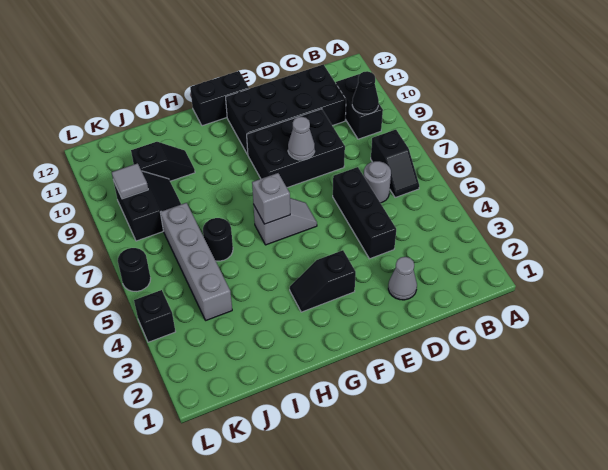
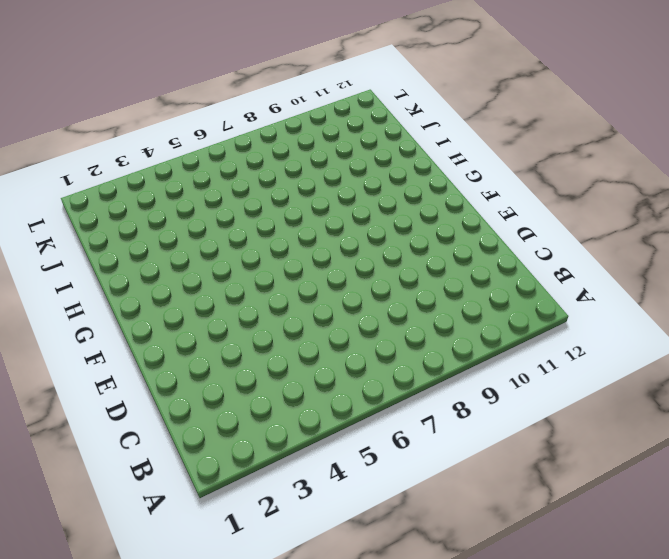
none -> black 1x2 slope [371,130,419,198]
none -> black 1x2 brick [336,74,383,139]
none -> grey 1x1 round brick [364,161,391,203]

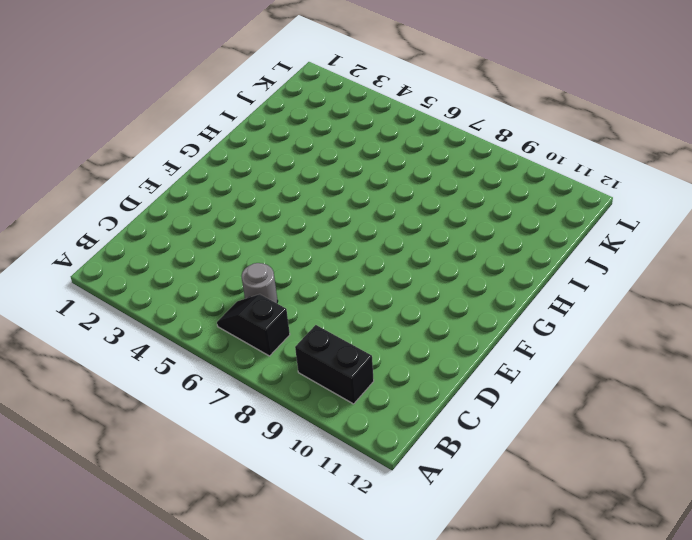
none -> black 2x4 brick [226,64,346,155]
none -> grey 1x1 cone [388,257,417,300]
none -> black 1x3 brick [333,167,396,259]

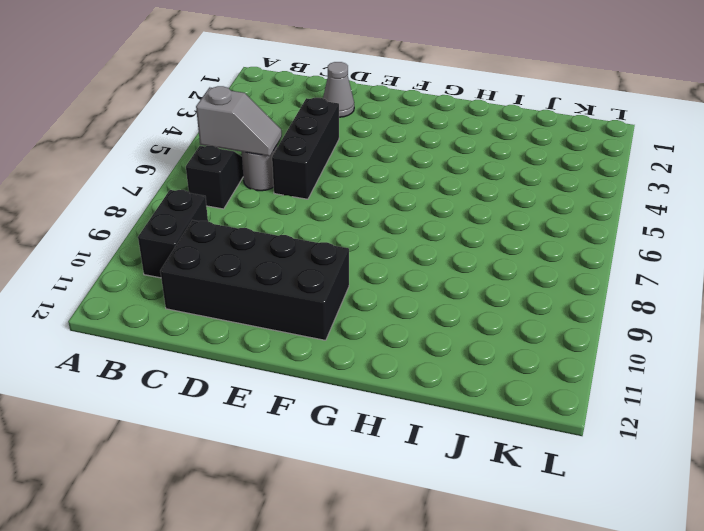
grey 1x2 slope [196,86,282,156] -> grey 1x2 slope turned to [253,198,317,245]
none -> black 2x3 brick [247,109,345,188]
none -> black 1x2 slope [290,250,356,312]
none -> black 1x2 brick [190,71,249,126]

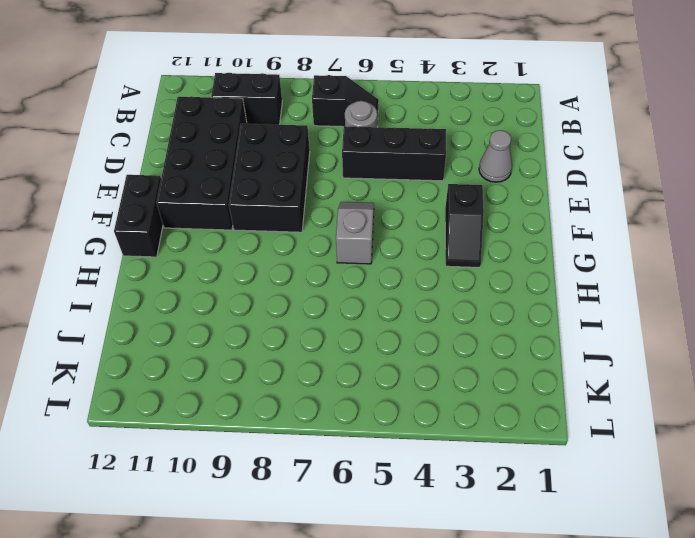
none -> black 1x1 round brick [203,218,233,261]
none -> black 1x2 slope [131,142,195,181]
none -> grey 1x4 brick [160,203,232,320]

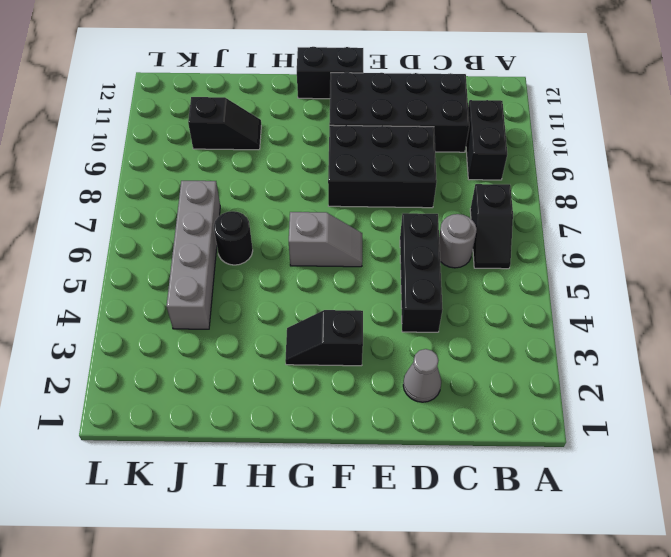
none -> black 2x2 slope [114,171,181,241]
none -> black 1x1 brick [134,290,176,342]
none -> black 1x1 round brick [118,248,151,291]

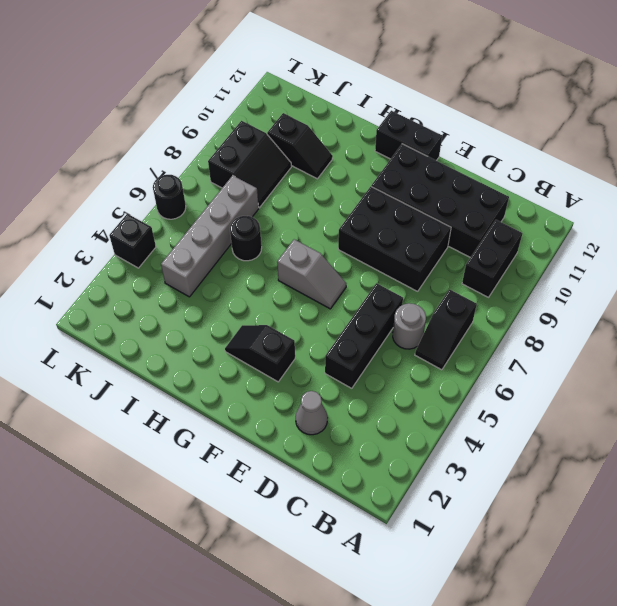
none -> black 1x1 cone [352,71,379,114]
none -> grey 1x1 cone [288,117,315,160]
none -> grey 1x1 brick [252,173,290,224]

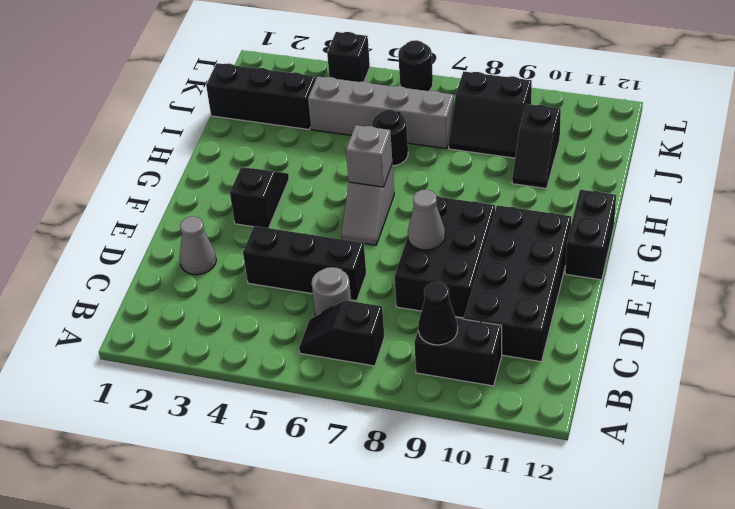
black 1x3 brick [206,63,316,129] -> none
none -> grey 1x1 tile [112,163,148,199]

